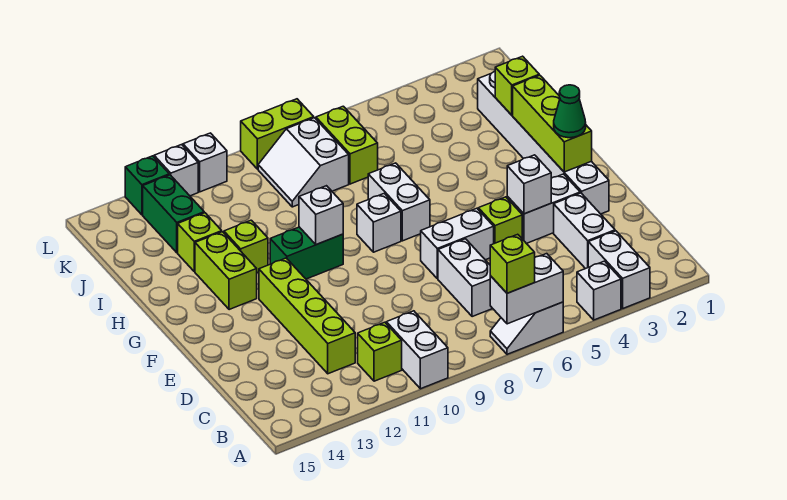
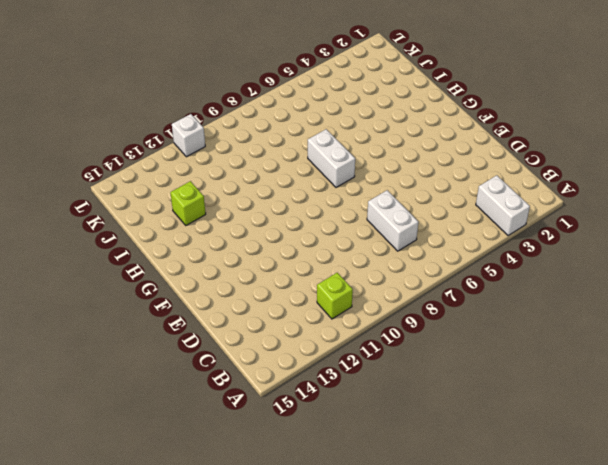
none -> white 1x1 brick [577,261,621,320]
none -> white 1x2 slope [490,302,563,354]
none -> white 1x2 brick [386,311,448,389]
none -> white 1x2 brick [554,193,615,269]

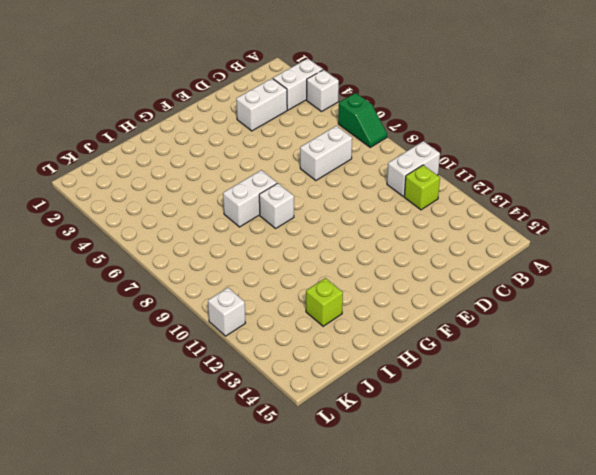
green 1x2 slope [338,93,387,147] -> white 1x2 slope [490,302,563,354]
none -> lime 1x4 brick [259,258,355,374]
none -> white 1x6 brick [478,71,609,214]
none -> white 1x2 brick [507,174,580,244]
none -> lime 1x1 brick [478,197,522,244]

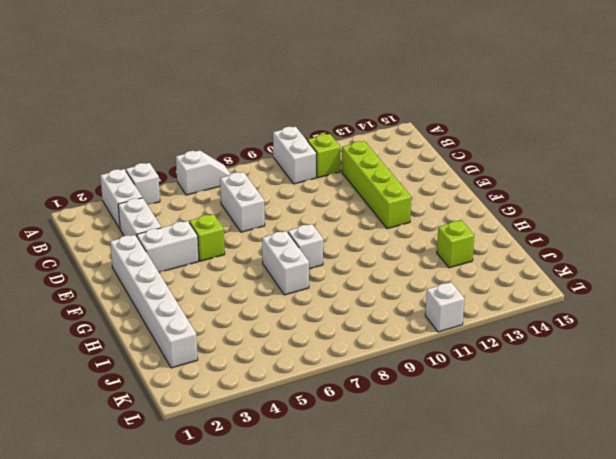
none -> white 1x2 brick [421,208,494,279]
none -> green 1x2 brick [270,227,343,279]
none -> lime 1x2 brick [195,232,257,310]
none -> lime 1x1 brick [224,220,268,273]

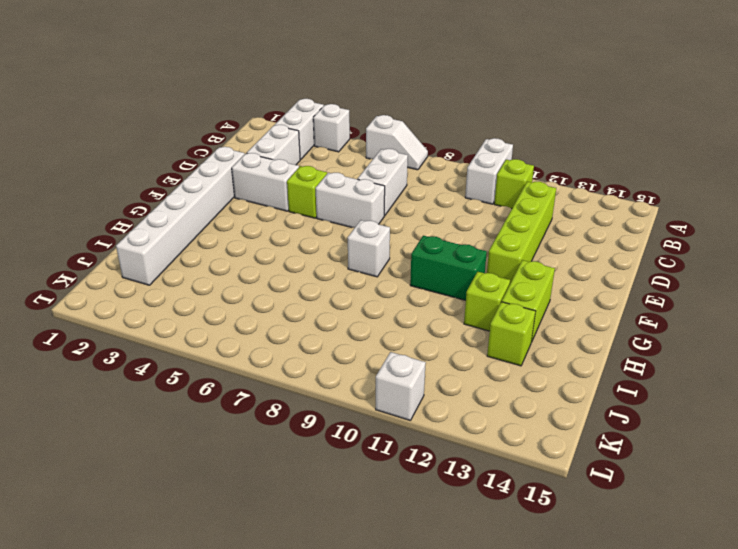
none -> white 1x2 brick [368,163,430,241]
none -> lime 1x2 brick [316,106,378,184]
none -> white 2x2 slope [258,118,349,207]
none -> green 1x2 brick [143,175,204,253]

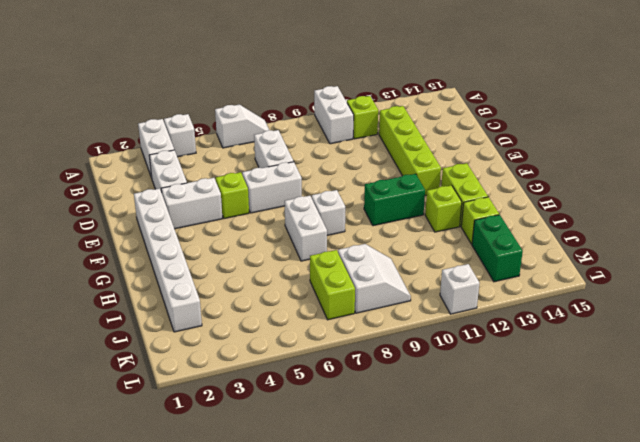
none -> lime 1x2 brick [241,99,314,169]
none -> white 1x1 brick [154,145,198,196]
none -> green 1x1 brick [125,156,169,215]
none -> white 1x2 brick [490,254,563,324]

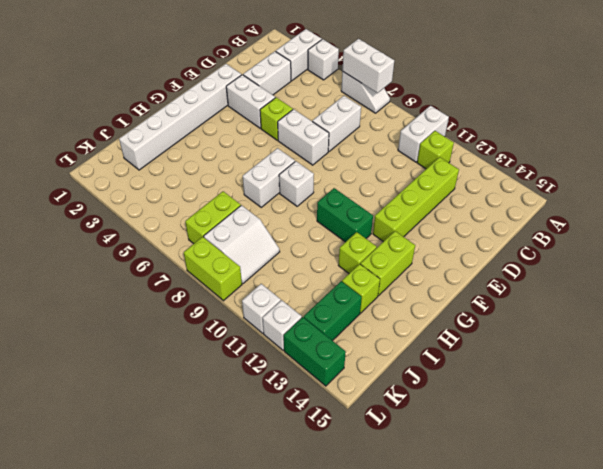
green 1x2 brick [284,317,346,386] -> green 1x1 brick [125,156,169,215]
none -> white 1x1 brick [507,155,551,214]
none -> lime 1x3 brick [513,75,592,172]
none -> white 1x1 brick [299,186,343,245]
none -> lime 1x1 brick [495,56,539,115]

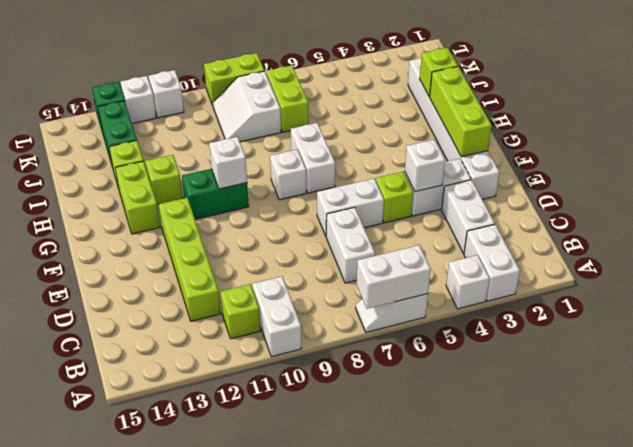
none -> lime 1x1 brick [490,234,535,293]
none -> green 1x1 cone [554,85,586,138]

